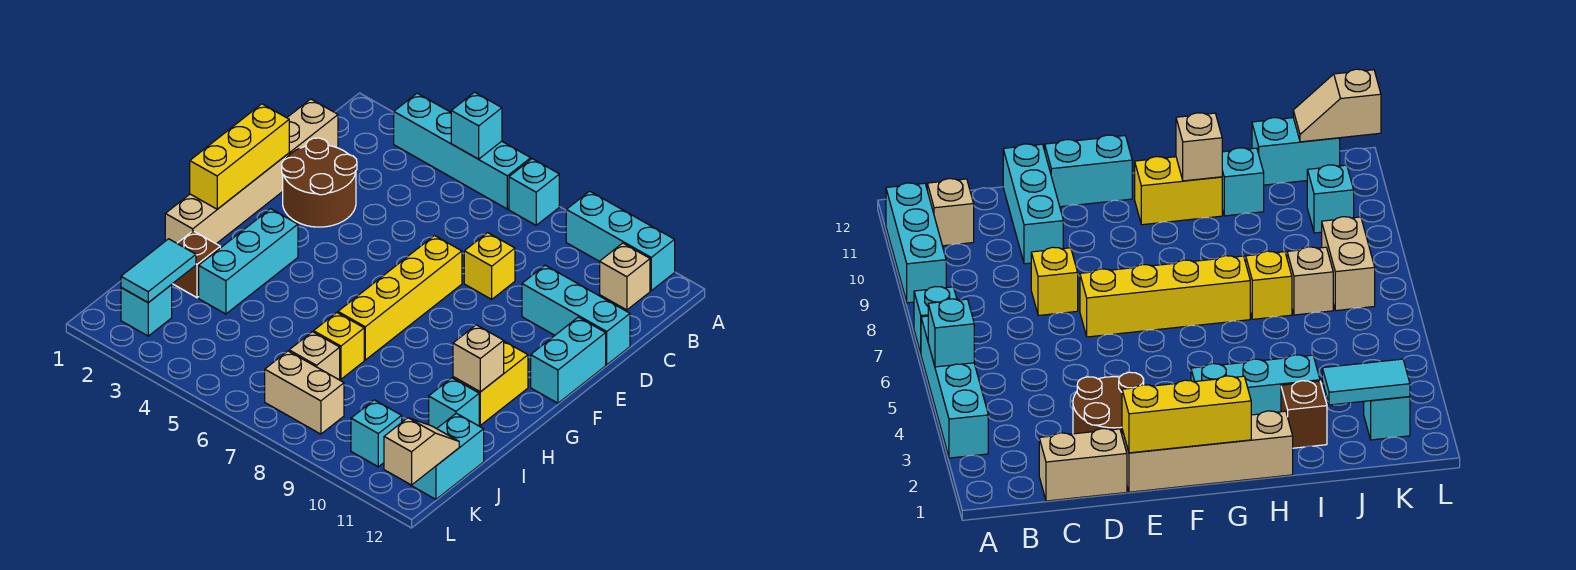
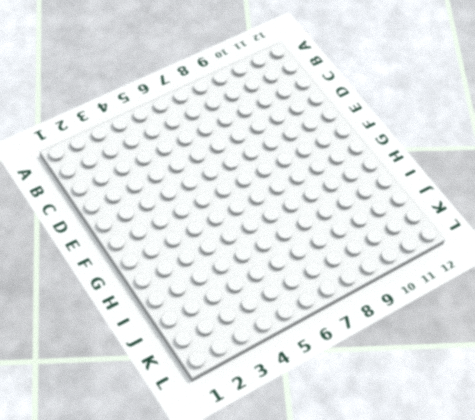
none -> cyan 1x4 brick [394,93,531,209]
none -> cyan 1x1 brick [509,159,559,225]
none -> cyan 1x3 brick [566,191,675,291]

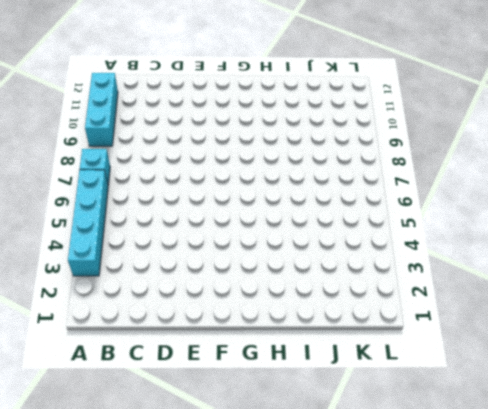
none -> tan 1x1 brick [600,243,650,310]
none -> tan 1x2 brick [287,99,338,155]
none -> brown 2x2 round brick [282,138,357,227]

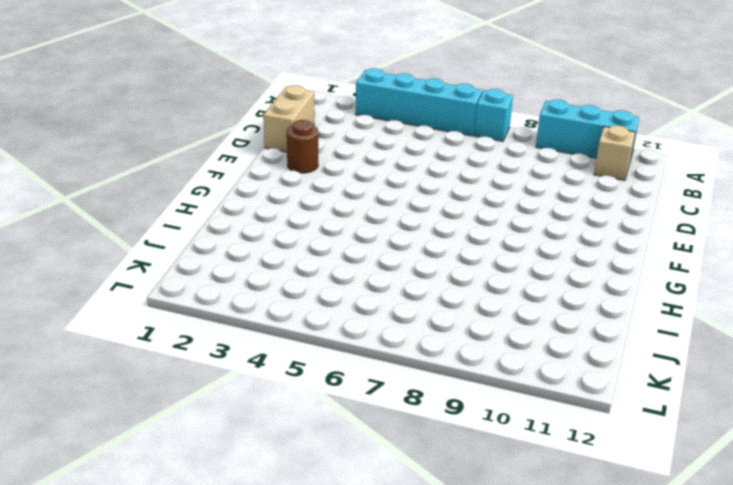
brown 1x1 round brick [287,120,318,173] -> brown 2x2 round brick [282,138,357,227]
none -> yellow 1x1 brick [464,233,515,299]
none -> cyan 1x3 brick [522,265,630,365]
none -> tan 1x4 brick [165,153,289,244]

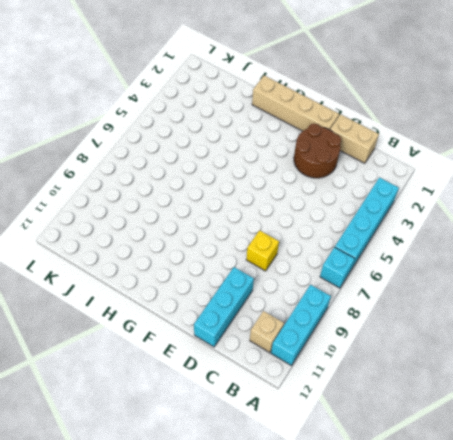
none -> yellow 1x4 brick [338,236,462,360]
none -> cyan 1x2 brick [531,317,606,403]
none -> cyan 1x3 brick [199,209,298,314]

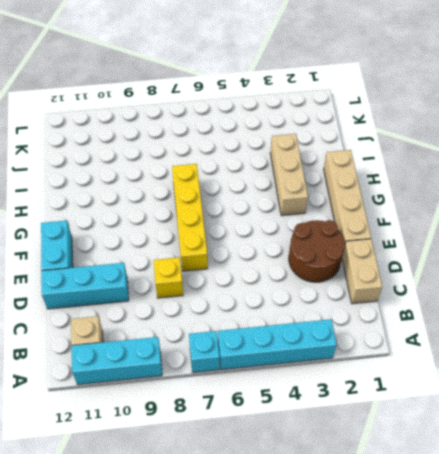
tan 1x3 brick [270,134,308,216] -> cyan 1x3 brick [199,209,298,314]
none -> yellow 1x2 brick [453,341,528,425]
none -> brown 1x1 brick [173,231,220,298]
none -> yellow 1x1 brick [314,313,364,379]

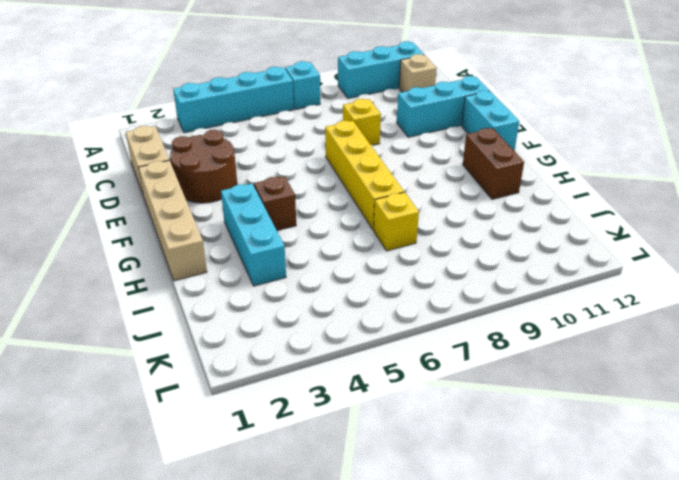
brown 1x1 brick [254,176,296,231] -> brown 1x1 brick moved to [173,231,220,298]
brown 1x2 brick [463,128,524,199] -> yellow 1x2 brick [453,341,528,425]
none -> cyan 1x1 brick [429,378,479,429]
none -> tan 1x1 brick [289,332,340,380]
none -> cyan 1x2 brick [409,413,484,499]

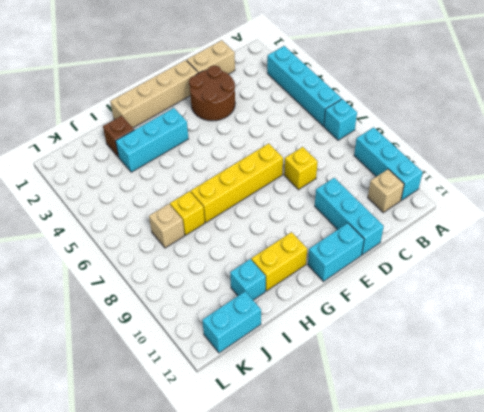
none -> cyan 1x1 brick [121,285,172,336]
none -> tan 1x2 brick [265,351,344,434]
none -> cyan 1x1 brick [351,400,402,467]

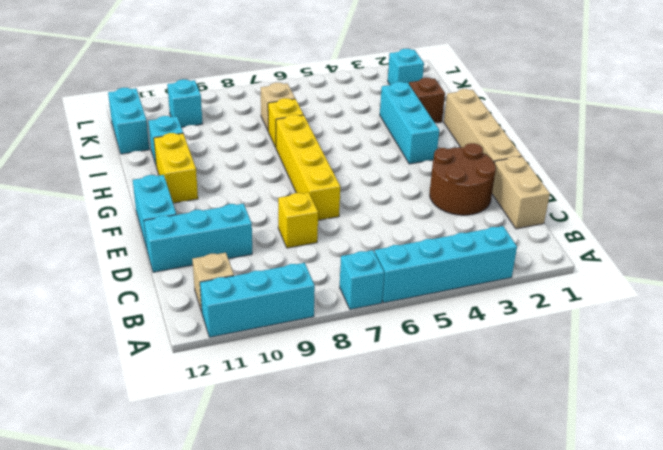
none -> tan 1x2 brick [265,351,344,434]
none -> cyan 1x1 brick [451,92,502,159]
none -> yellow 1x3 brick [190,104,289,209]

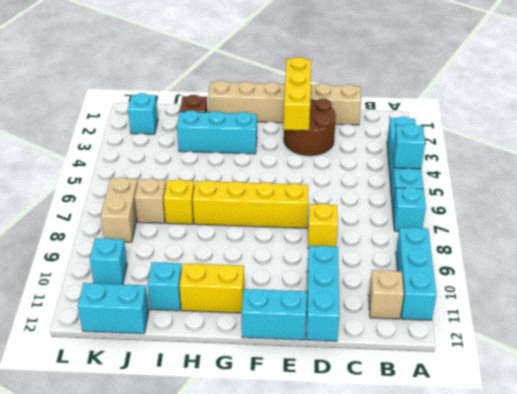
yellow 1x3 brick [284,57,311,131] -> yellow 1x3 brick turned to [190,104,289,209]
none -> tan 1x1 brick [453,325,504,392]
none -> cyan 1x2 tile [121,239,196,303]
none -> tan 1x2 slope [384,418,459,485]

